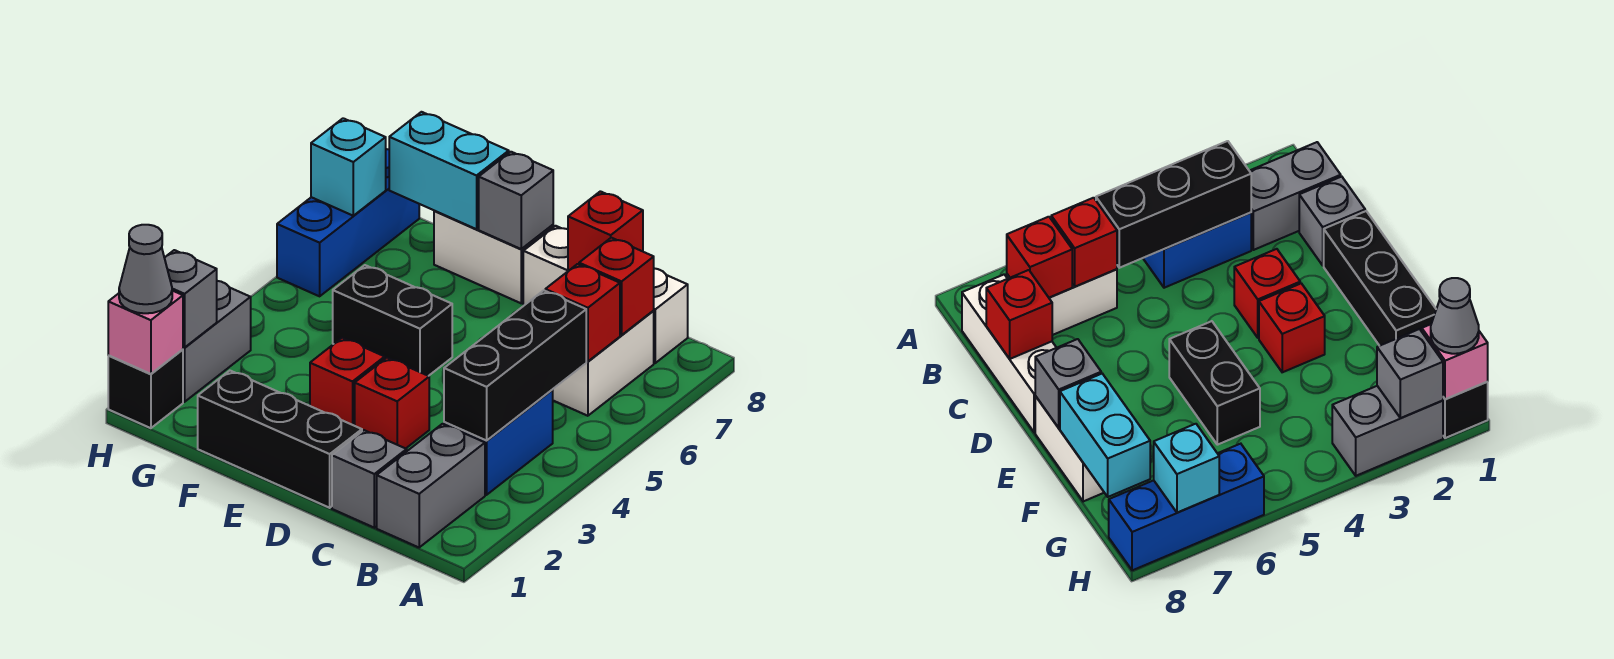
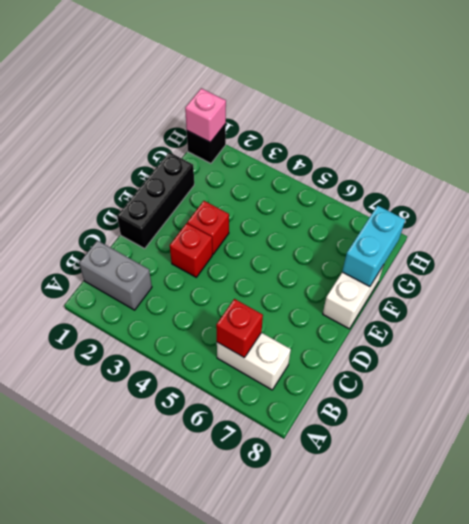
none -> blue 1x2 brick [444,390,553,495]
none -> white 1x3 brick [523,226,688,363]
none -> grey 1x1 brick [332,430,407,528]

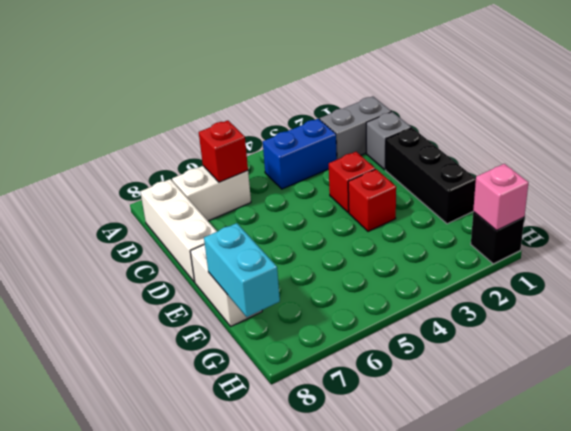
none -> black 1x2 brick [333,265,452,376]
none -> grey 1x2 brick [183,281,251,402]
none -> blue 1x3 brick [277,149,419,296]

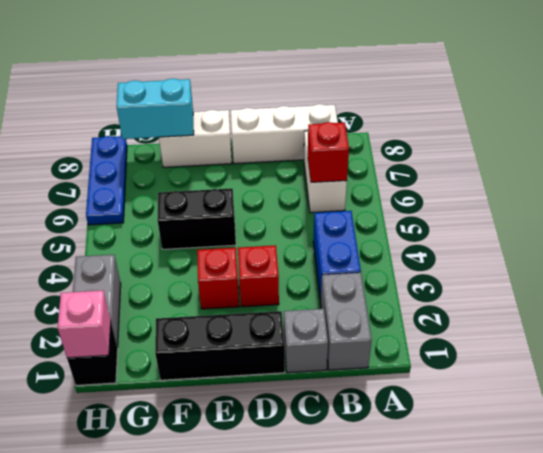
blue 1x3 plate [86,136,127,225] -> blue 1x3 brick [277,149,419,296]
none -> black 1x3 brick [444,290,586,441]
none -> red 1x1 brick [579,238,654,335]
none -> red 1x1 brick [568,191,643,270]

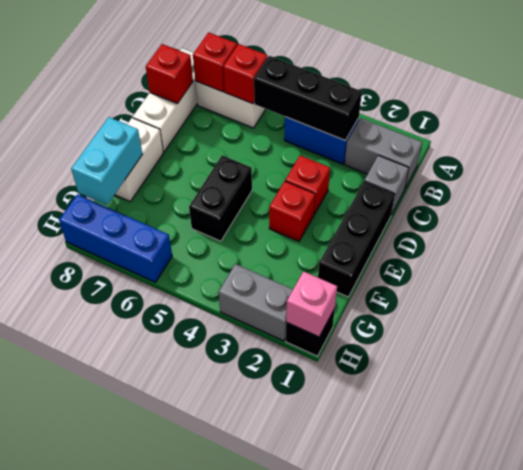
none -> grey 1x1 brick [479,152,553,249]
none -> grey 1x1 brick [165,250,217,348]
none -> cyan 1x1 brick [311,118,386,216]

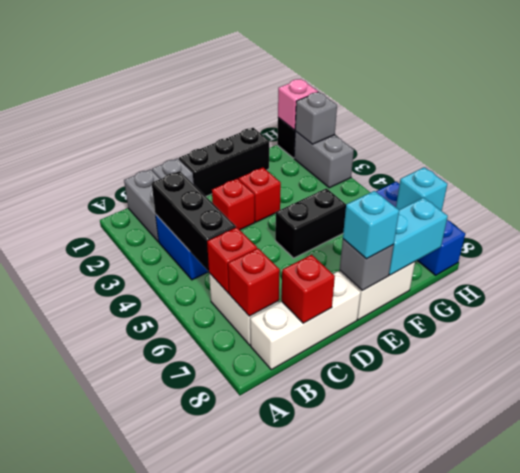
cyan 1x1 brick [343,191,399,259] -> none
none -> grey 1x1 cone [119,225,172,313]

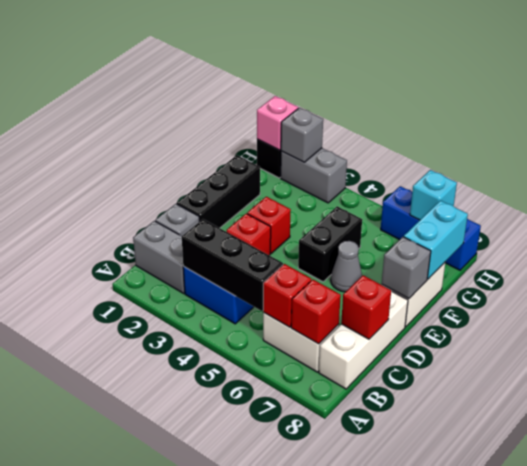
grey 1x1 cone [331,241,362,292] -> grey 1x1 cone moved to [119,225,172,313]

